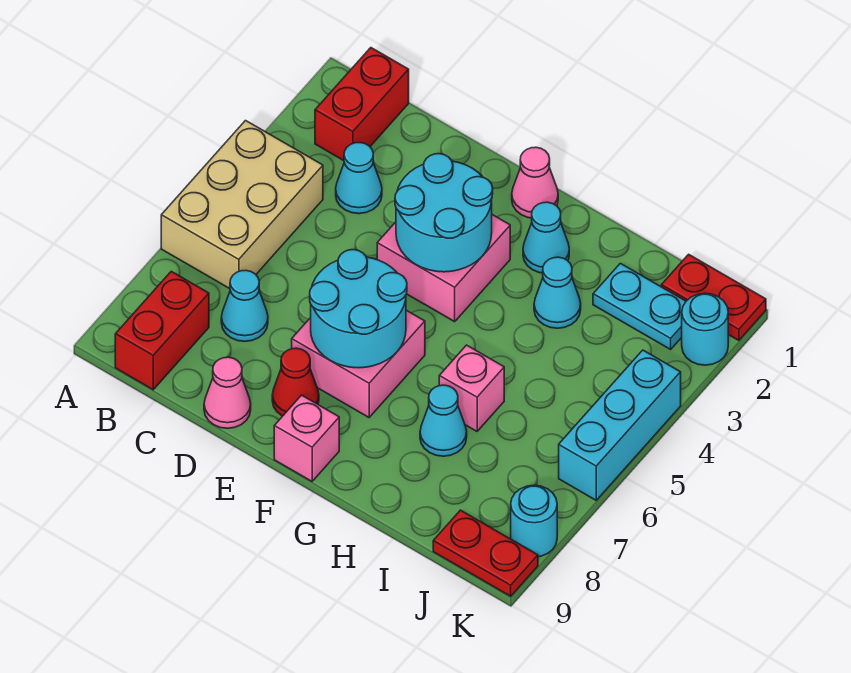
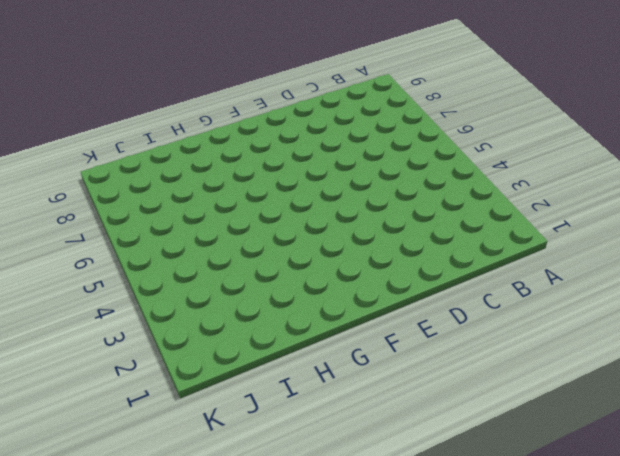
none -> tan 2x3 brick [161,121,323,289]
none -> red 1x2 brick [315,48,409,161]
none -> red 1x2 brick [115,271,209,390]

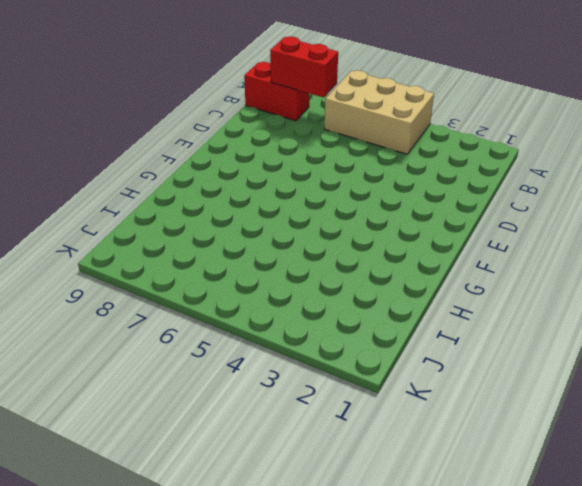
red 1x2 brick [270,36,338,98] -> red 1x2 brick moved to [315,48,409,161]
none -> cyan 1x1 cone [336,143,382,214]
none -> cyan 1x1 cone [221,270,268,341]
none -> pink 1x1 cone [204,357,251,428]

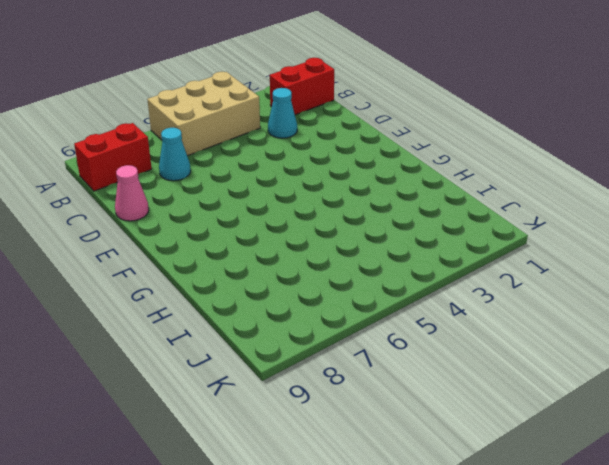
none -> pink 2x2 brick [377,215,510,322]
none -> pink 2x2 brick [292,310,425,417]
none -> red 1x1 cone [272,348,319,416]

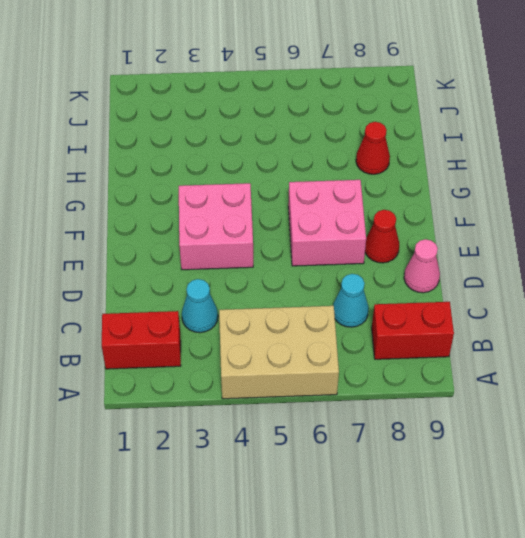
red 1x1 cone [356,122,390,174] -> none
none -> pink 1x1 cone [512,147,558,218]
none -> pink 1x1 brick [274,395,339,481]
none -> cyan 1x1 cone [523,202,569,273]

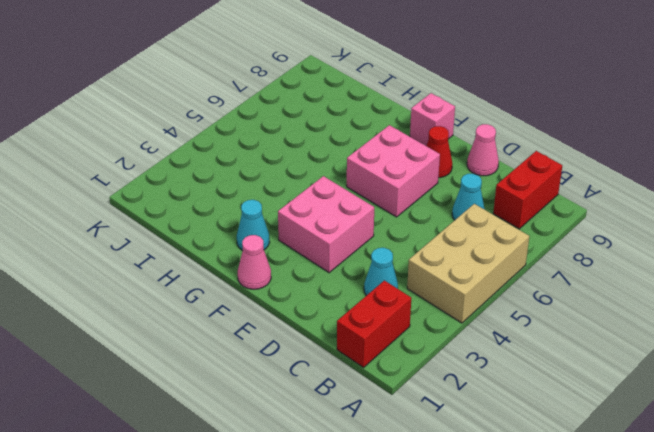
none -> cyan 1x1 cone [534,257,581,328]
none -> pink 1x1 brick [439,345,504,431]
none -> cyan 1x1 cone [420,385,467,456]

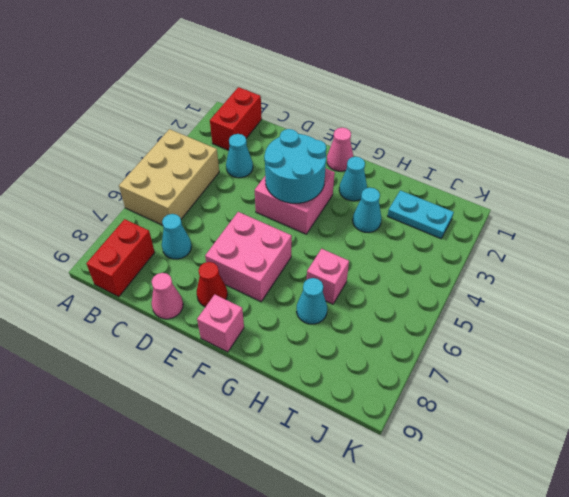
none -> red 1x2 plate [661,254,766,340]
none -> red 1x2 plate [433,510,538,596]
none -> cyan 1x1 round brick [682,293,728,365]

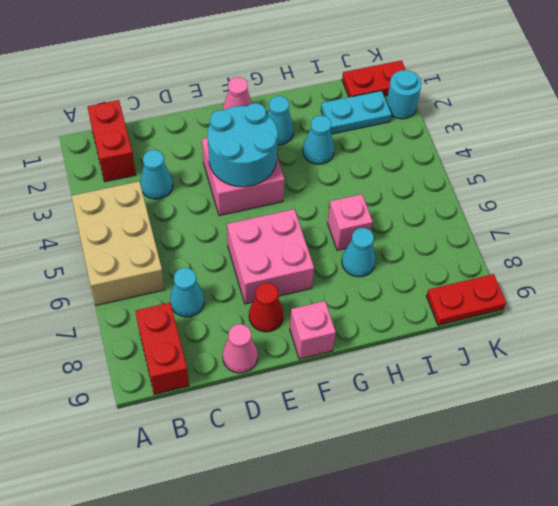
none -> cyan 1x3 brick [559,350,681,500]
none -> cyan 1x1 round brick [511,485,557,557]
none -> cyan 2x2 round brick [310,250,407,368]

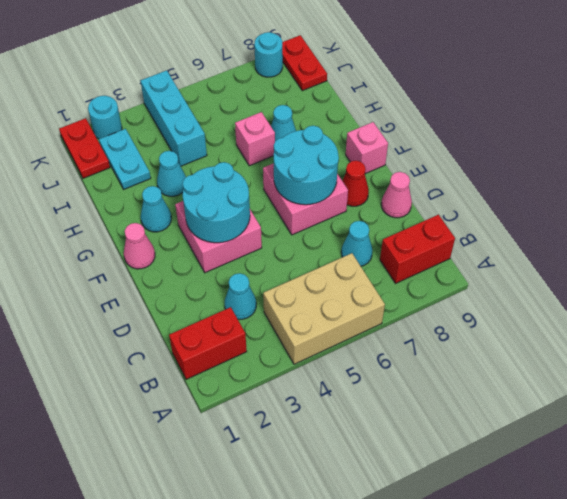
cyan 1x3 brick [141,70,207,166] -> cyan 1x3 brick turned to [559,350,681,500]

